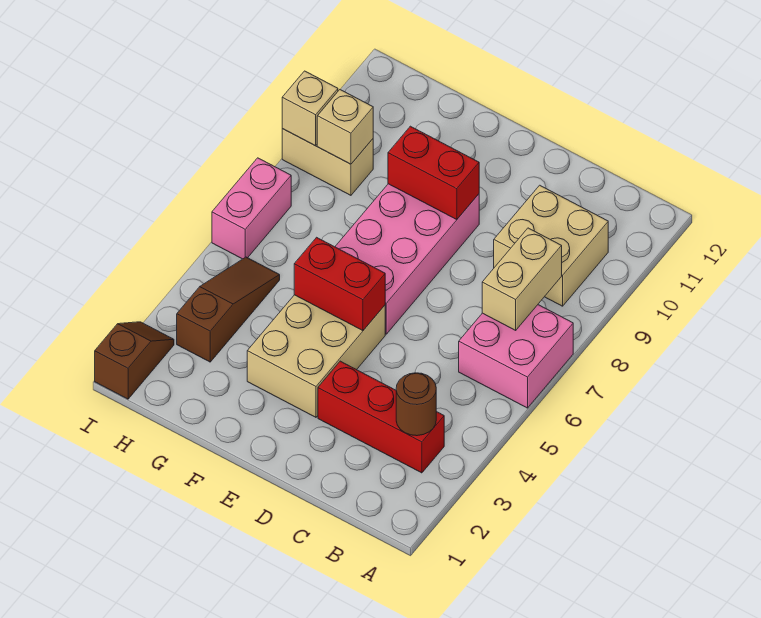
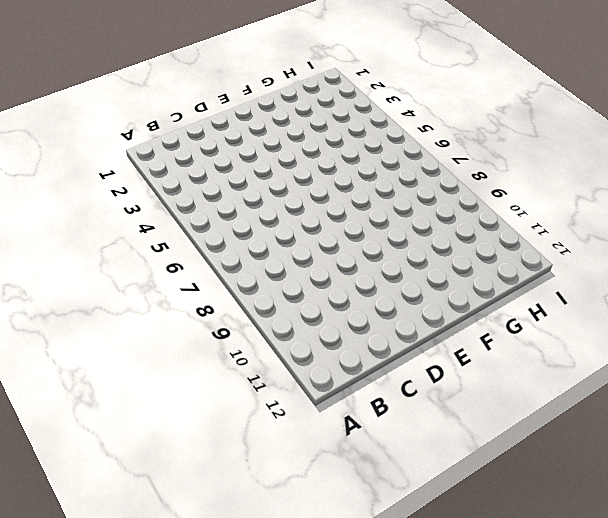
none -> pink 2x2 brick [459,305,573,408]
none -> red 1x3 brick [318,361,444,473]
none -> tan 2x2 brick [494,185,608,306]

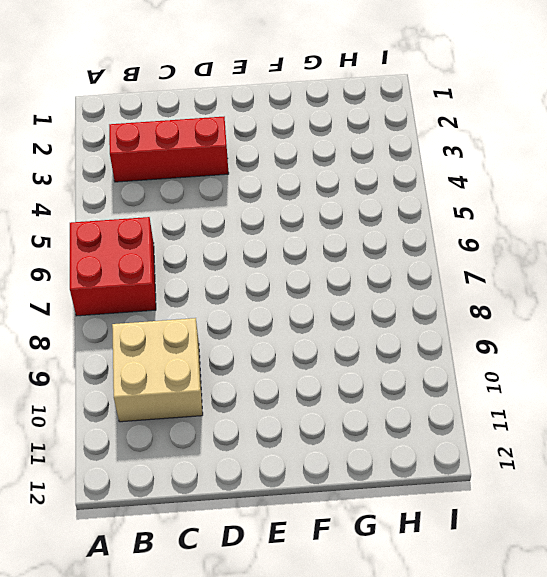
red 2x2 brick [70,217,156,316] -> pink 2x2 brick [459,305,573,408]
none -> tan 2x3 brick [247,295,385,417]
none -> pink 2x4 brick [335,184,479,334]
none -> brown 1x3 slope [177,257,280,362]

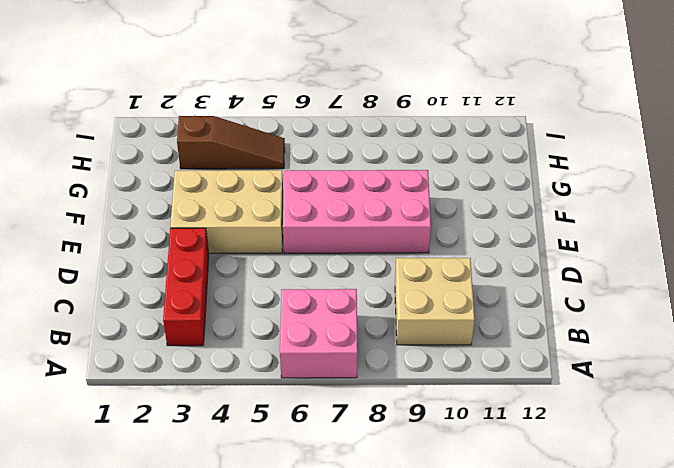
none -> tan 1x2 brick [282,129,373,195]
none -> brown 1x2 slope [95,322,174,399]
none -> pink 1x2 brick [212,158,291,259]

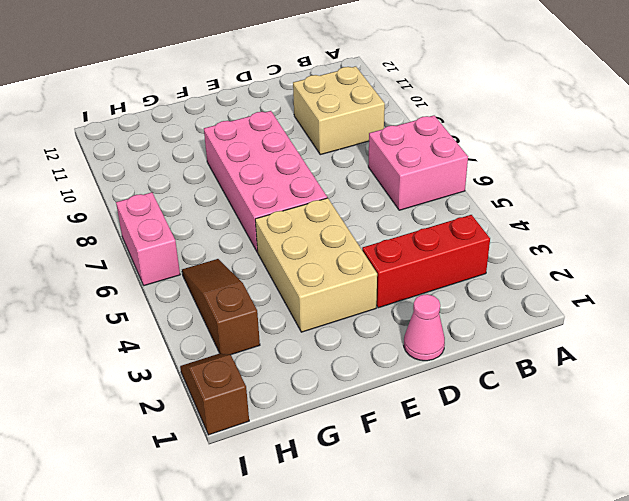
pink 1x1 cone [404,294,445,361] -> none
none -> tan 1x2 brick [282,129,373,195]
none -> brown 1x1 round brick [396,373,436,436]
none -> tan 1x2 brick [482,228,562,330]

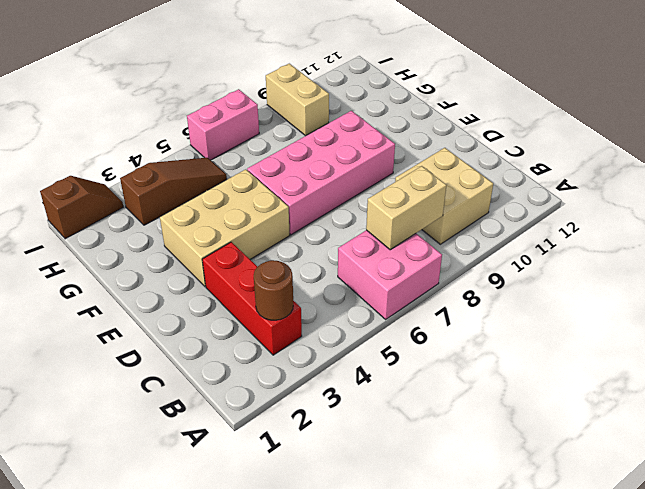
none -> red 1x2 brick [294,237,385,331]
none -> red 1x2 brick [388,126,479,220]
none -> tan 1x1 brick [317,90,373,164]

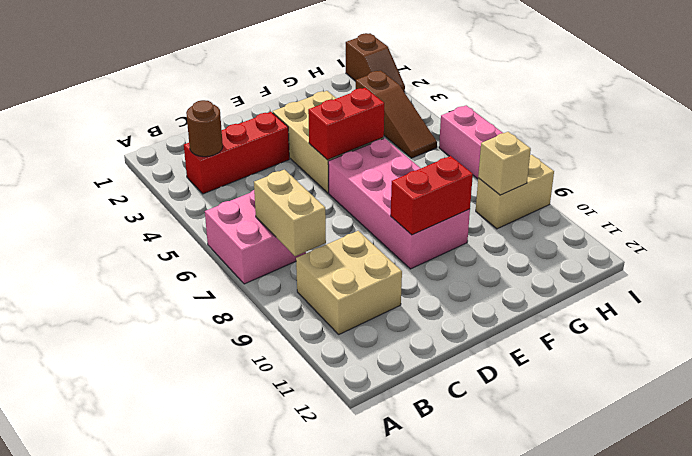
none -> tan 1x1 brick [282,71,338,146]

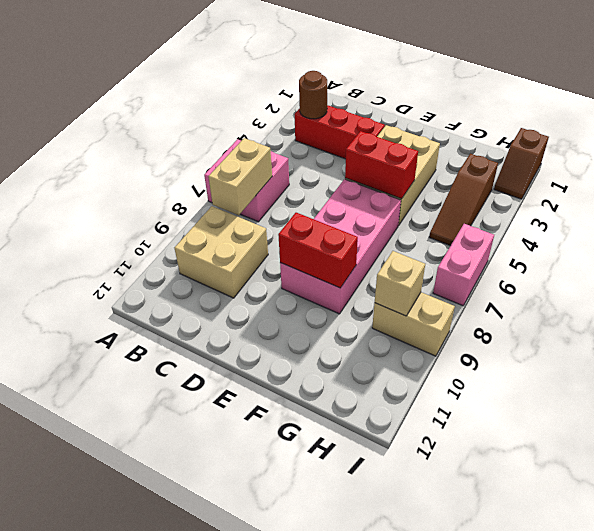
none -> tan 1x1 brick [282,71,338,146]

